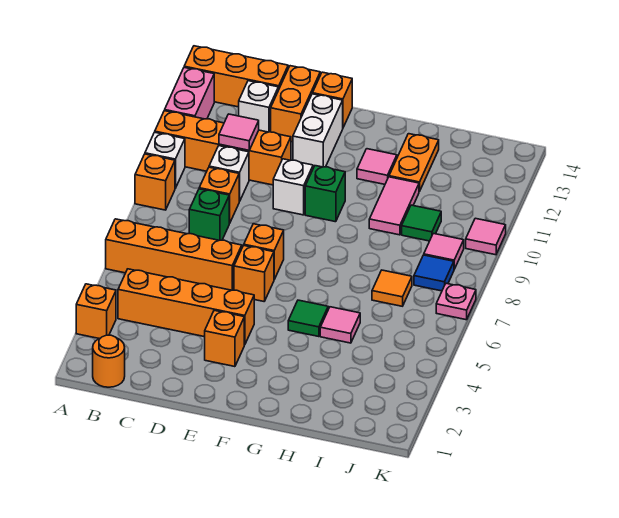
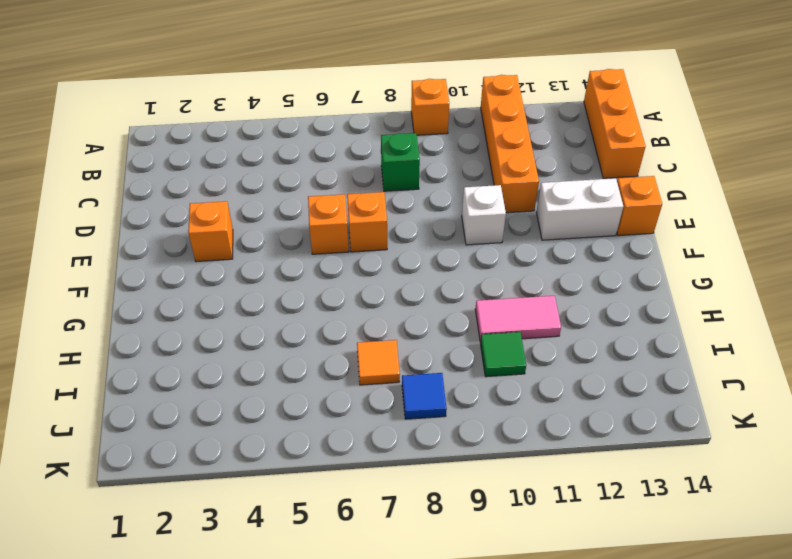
none -> orange 1x1 brick [76,284,116,338]
none -> orange 1x4 brick [106,219,242,290]
none -> white 1x1 brick [145,132,185,188]
none -> pink 1x2 brick [165,68,214,119]

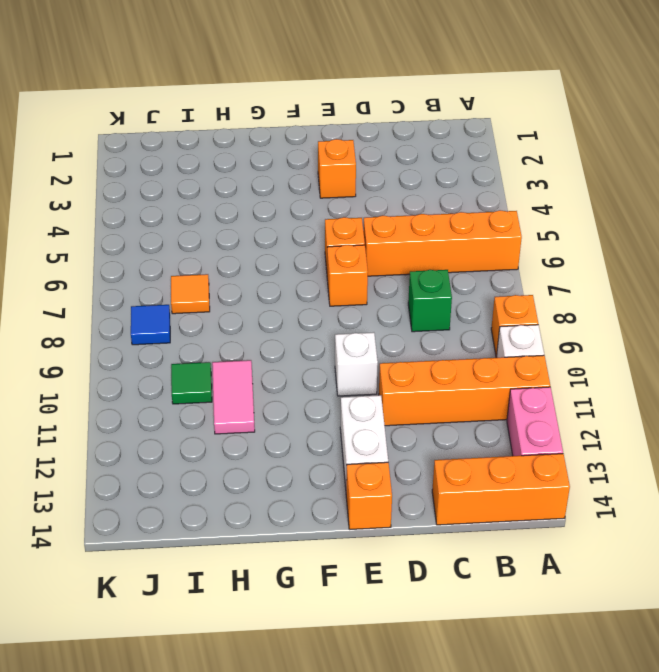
none -> orange 1x1 brick [76,284,116,338]
none -> orange 1x1 round brick [93,335,125,387]
none -> orange 1x4 brick [118,269,254,345]
none -> orange 1x1 brick [199,167,239,223]

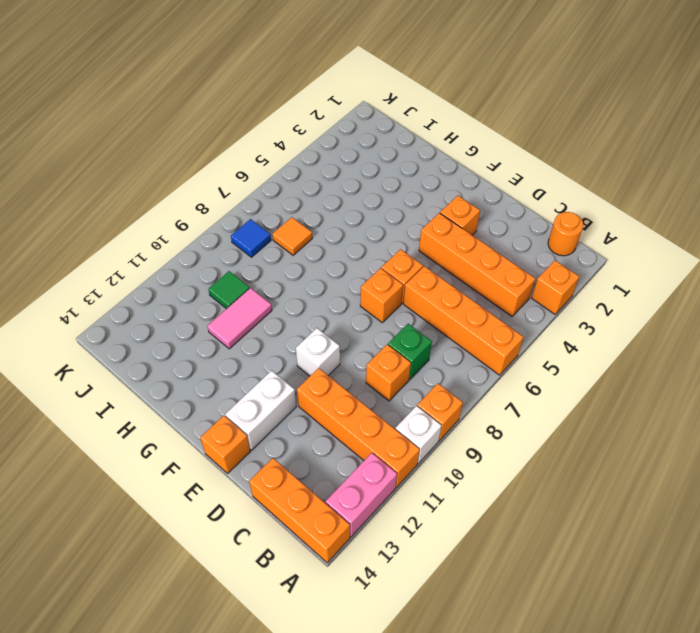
none -> white 1x1 brick [209,146,249,201]
none -> white 1x1 brick [239,81,278,132]
none -> orange 1x2 brick [271,66,320,142]
none -> green 1x1 brick [305,166,345,222]

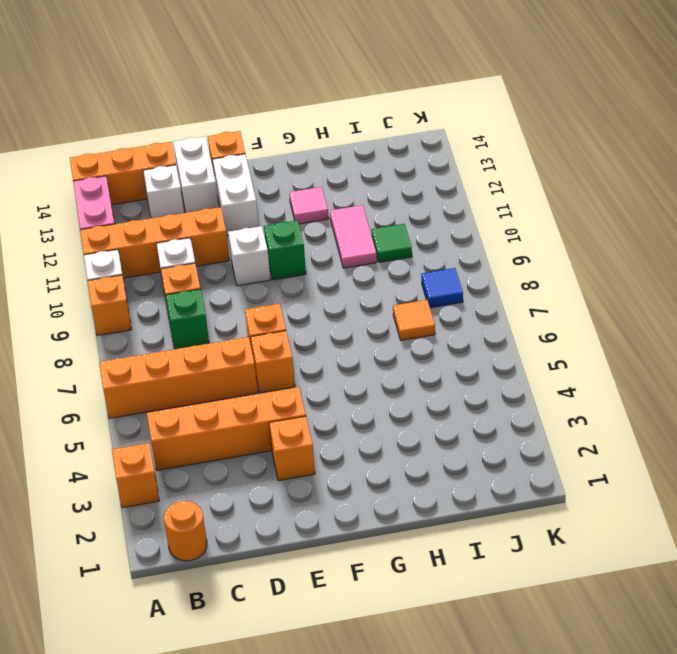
white 1x2 brick [173,136,219,213] -> orange 1x2 brick [271,66,320,142]
none -> green 1x1 tile [288,300,328,337]
none -> pink 1x1 tile [320,307,360,343]
none -> orange 1x2 plate [389,134,439,192]
none -> pink 1x1 tile [424,233,464,269]

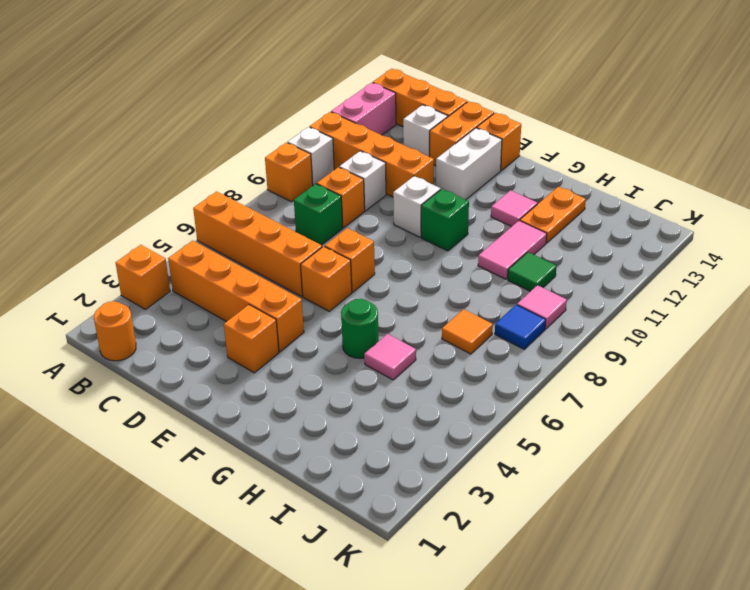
green 1x1 round brick [341,299,379,358] -> green 1x1 tile [288,300,328,337]
none -> pink 1x1 plate [436,283,476,320]
none -> pink 1x1 tile [466,218,506,255]
none -> pink 1x1 tile [219,114,259,150]

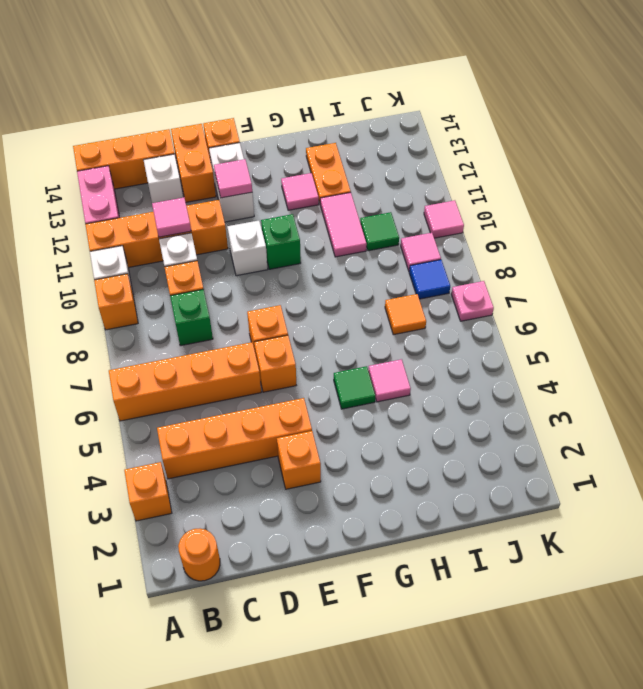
pink 1x1 tile [214,159,252,198] -> none

